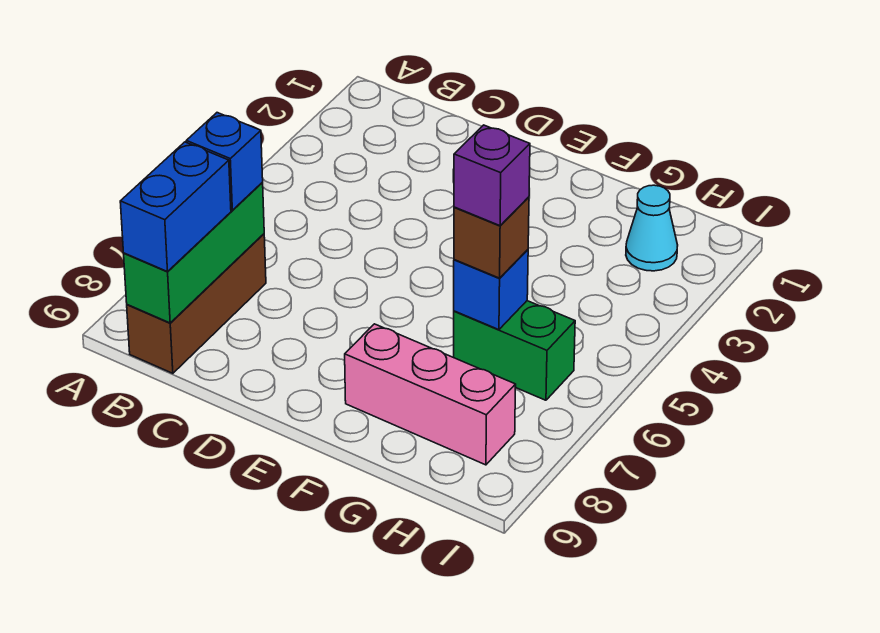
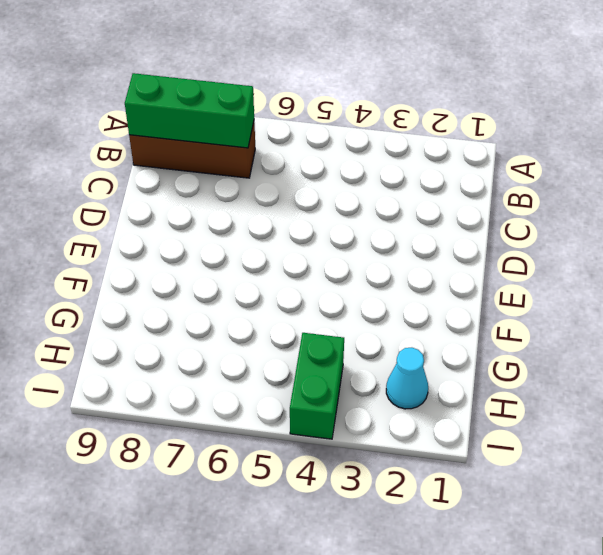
green 1x2 brick [290,333,344,439] -> green 1x2 brick moved to [454,301,575,400]
none -> pink 1x3 brick [345,324,516,465]
none -> blue 1x1 brick [454,250,528,330]

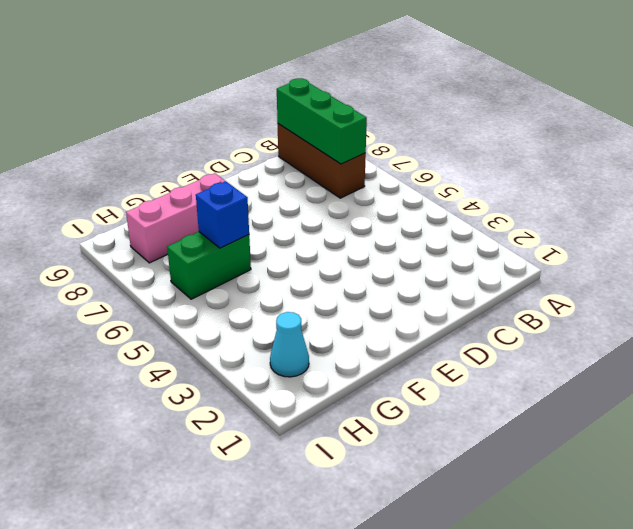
none -> blue 1x1 brick [186,113,263,210]
none -> blue 1x2 brick [120,142,231,272]

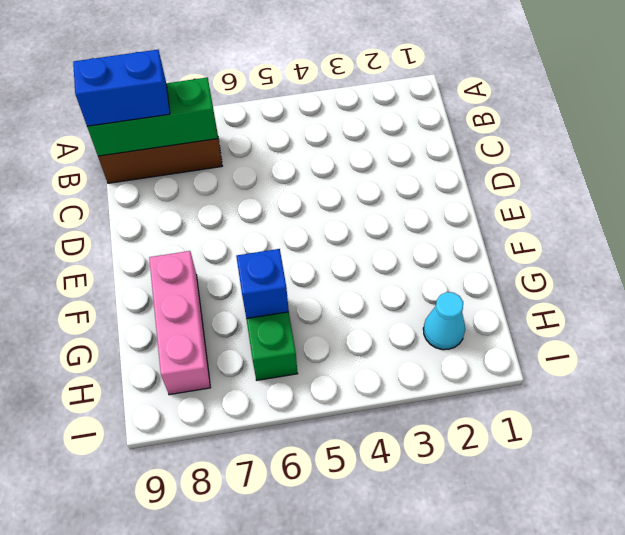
none -> blue 1x1 brick [186,113,263,210]
none -> brown 1x1 brick [454,197,529,278]

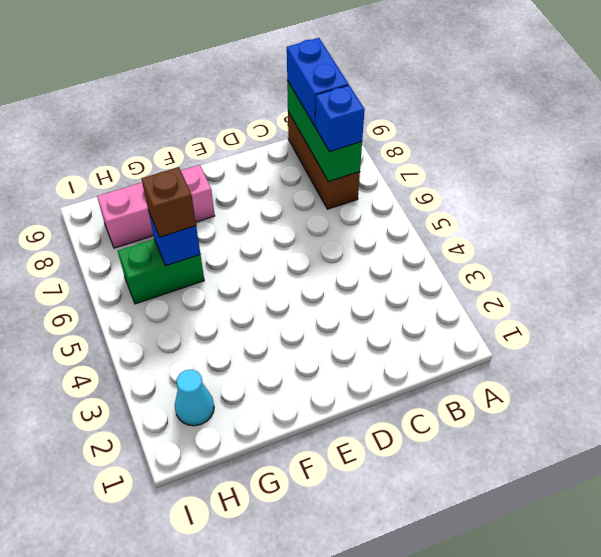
none -> purple 1x1 brick [454,125,530,226]

